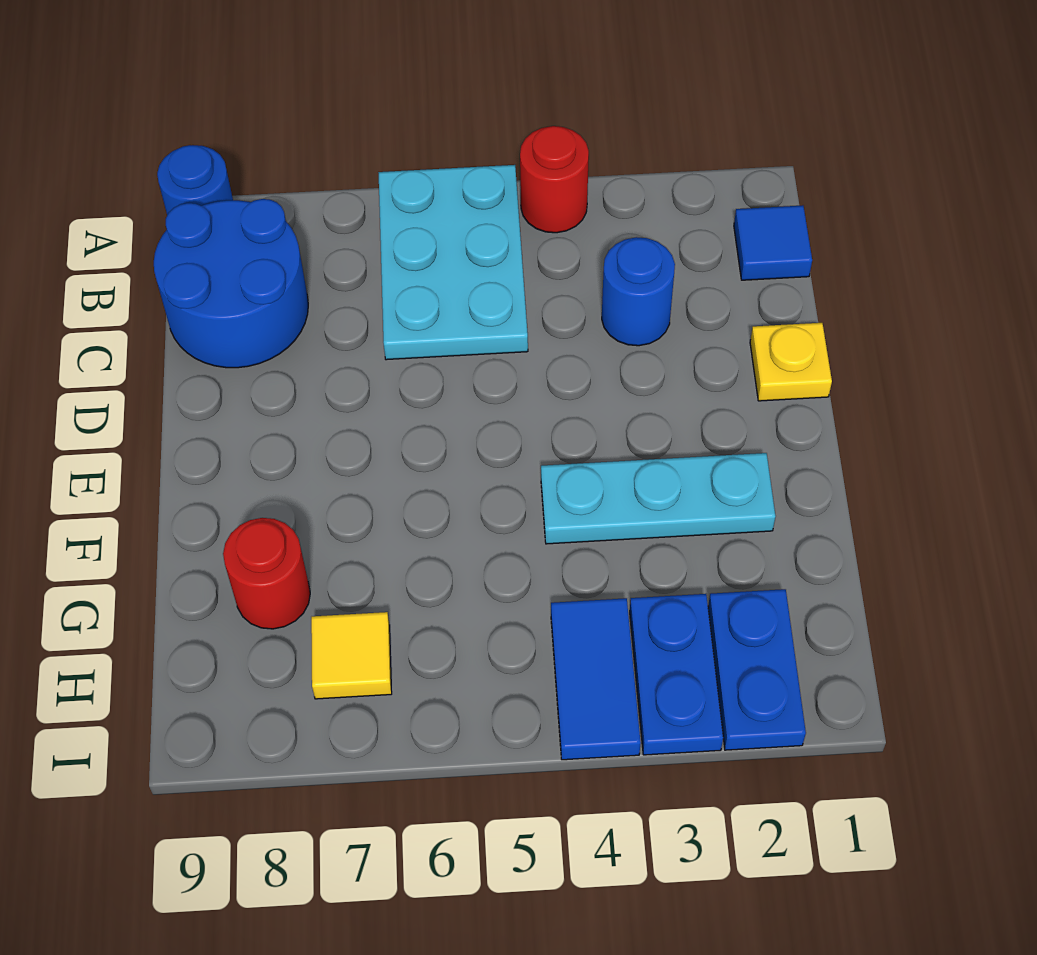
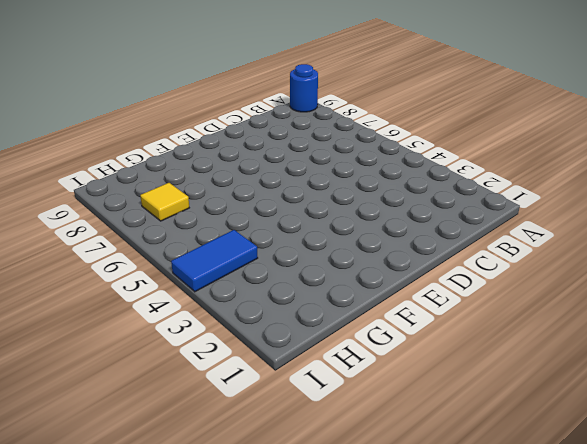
none -> red 1x1 round brick [520,126,589,233]
none -> cyan 2x3 plate [378,165,528,360]
none -> blue 1x1 tile [734,205,812,280]

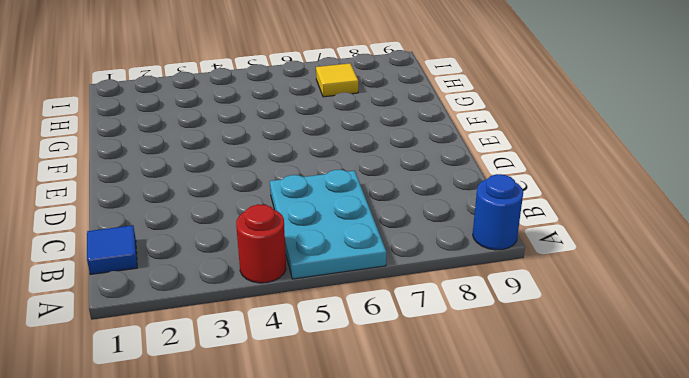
none -> blue 2x2 round brick [154,199,308,368]
none -> blue 1x1 round brick [602,237,675,346]
none -> yellow 1x1 plate [750,323,832,401]

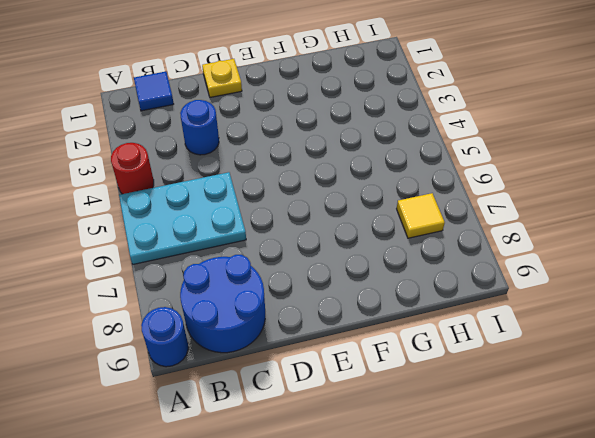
none -> cyan 1x3 plate [541,453,776,544]
none -> red 1x1 round brick [223,518,310,629]
none -> blue 1x2 plate [708,589,806,750]

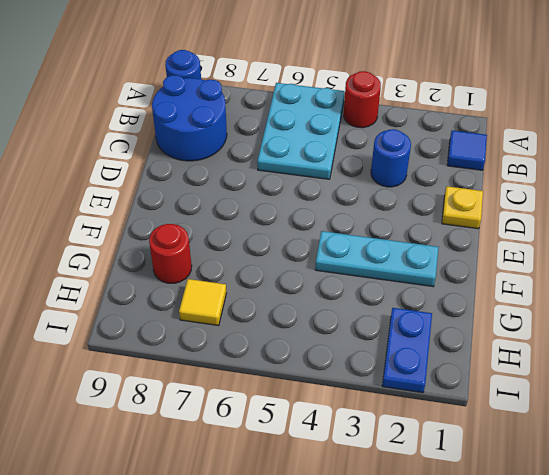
none -> blue 1x2 plate [630,594,723,755]
none -> blue 1x2 tile [551,598,641,760]

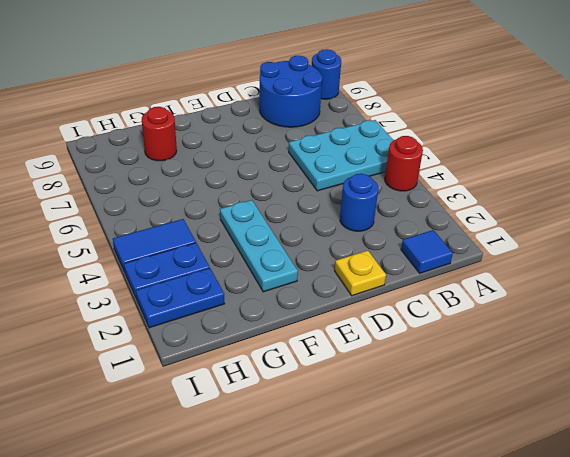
none -> yellow 1x1 tile [311,612,392,699]

